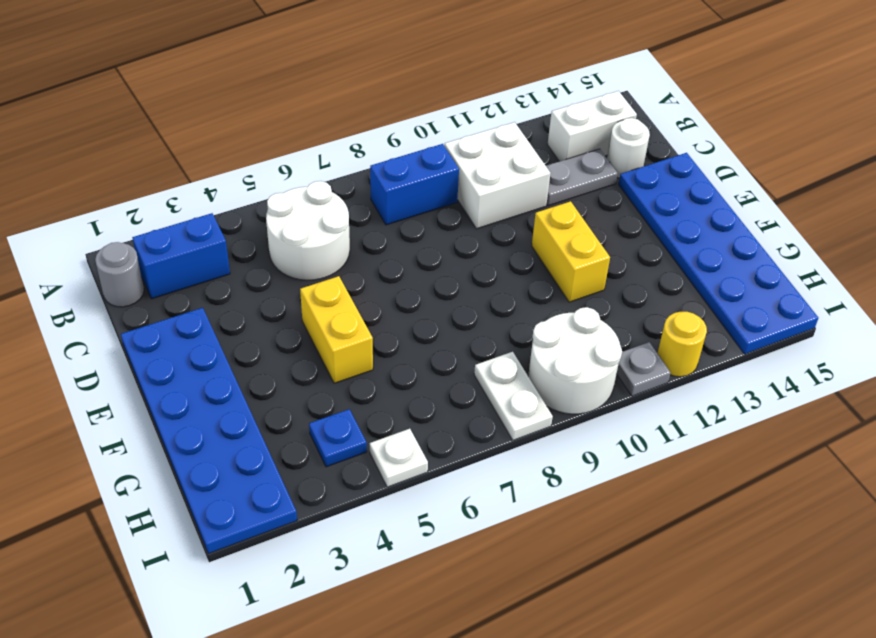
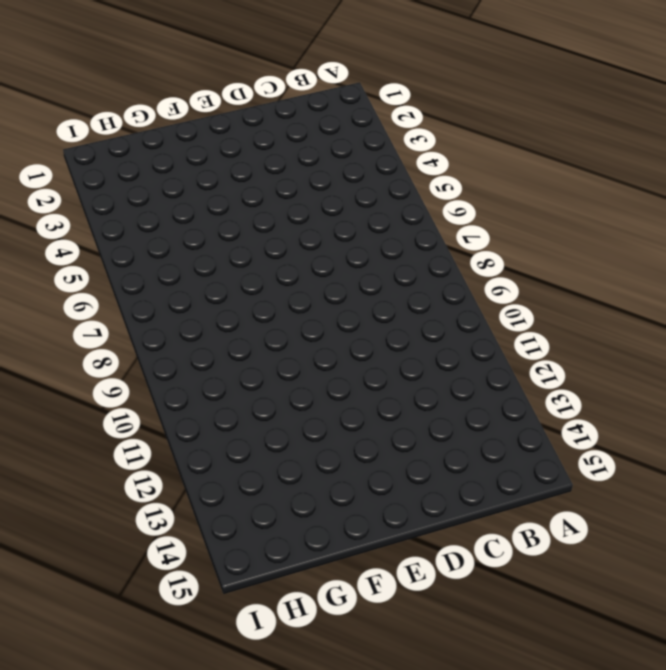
none -> grey 1x1 round brick [95,242,144,307]
none -> blue 1x2 brick [132,213,230,299]
none -> white 2x2 round brick [266,181,350,280]

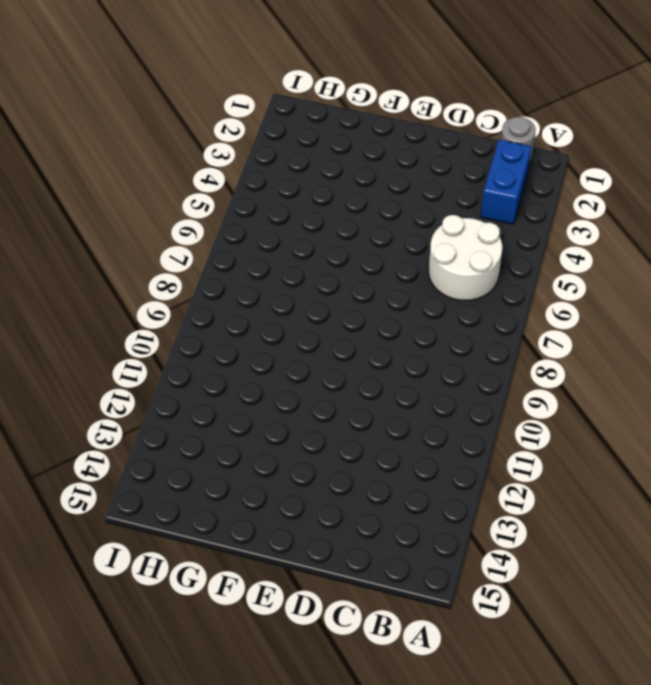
none -> blue 1x2 brick [370,144,459,225]
none -> white 2x2 brick [444,122,550,229]
none -> white 1x2 brick [547,91,637,161]

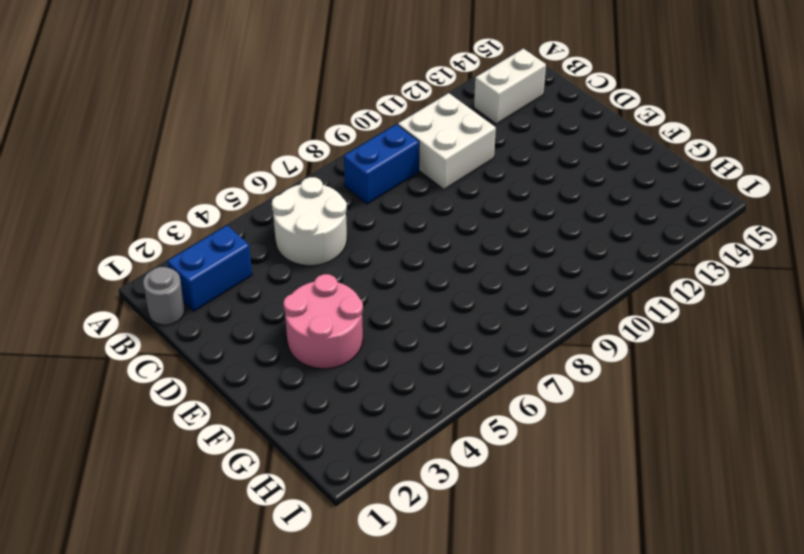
pink 2x2 round brick [284,274,363,369] -> none
none -> grey 1x2 plate [546,149,618,206]
none -> white 1x1 round brick [607,118,650,178]
none -> blue 2x6 plate [121,308,297,554]

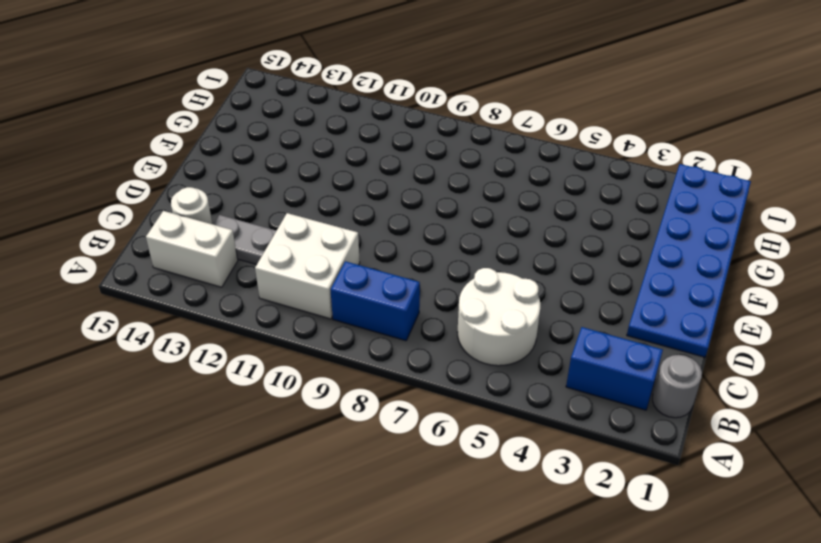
none -> blue 2x6 plate [619,153,818,354]
none -> yellow 1x2 brick [300,276,373,383]
none -> yellow 1x2 brick [532,201,610,302]

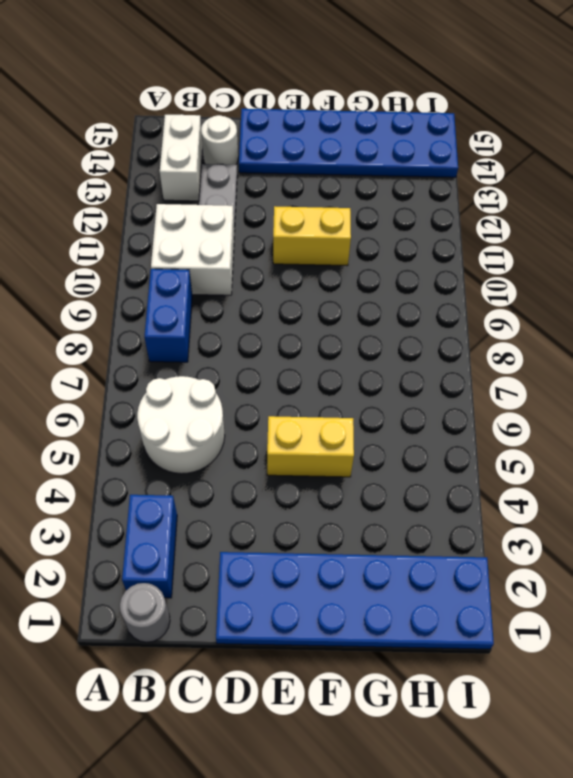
none -> blue 1x1 plate [309,409,367,467]
none -> white 1x2 plate [474,352,553,440]
none -> white 2x2 round brick [528,307,622,414]

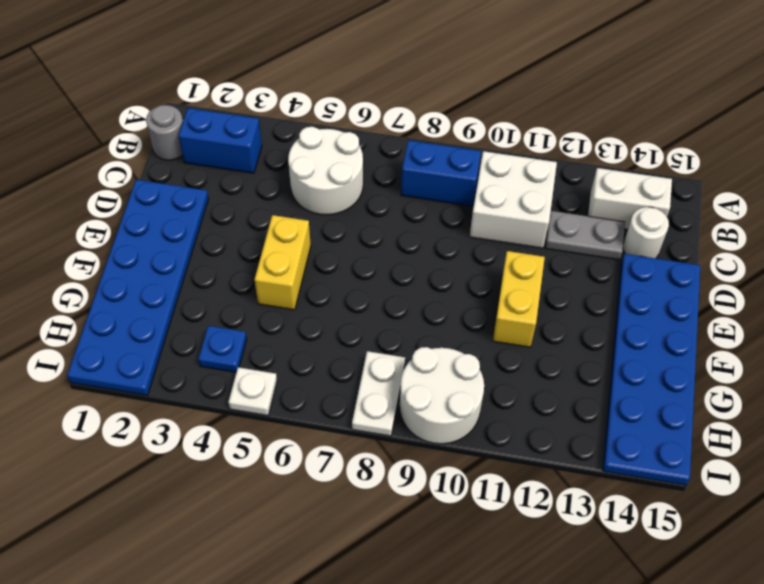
none -> grey 1x1 plate [617,342,671,396]
none -> yellow 1x1 round brick [658,312,707,377]

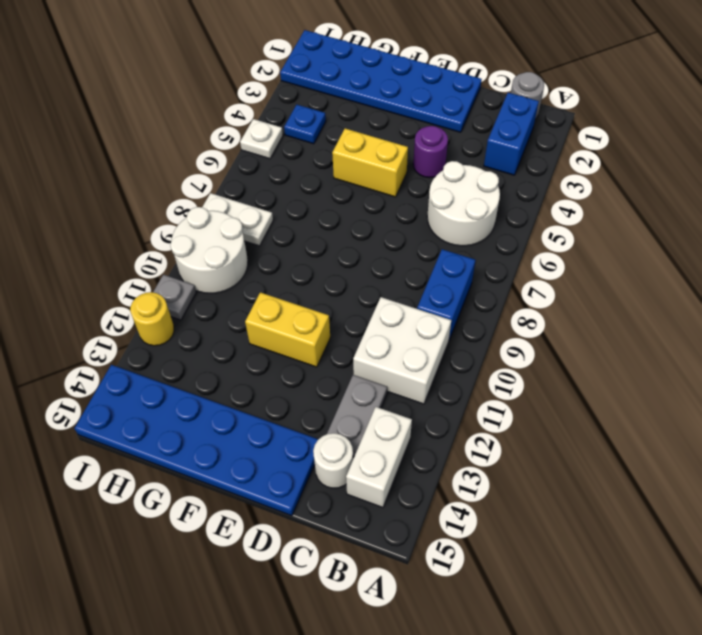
purple 1x1 round brick [413,126,448,178] -> none

